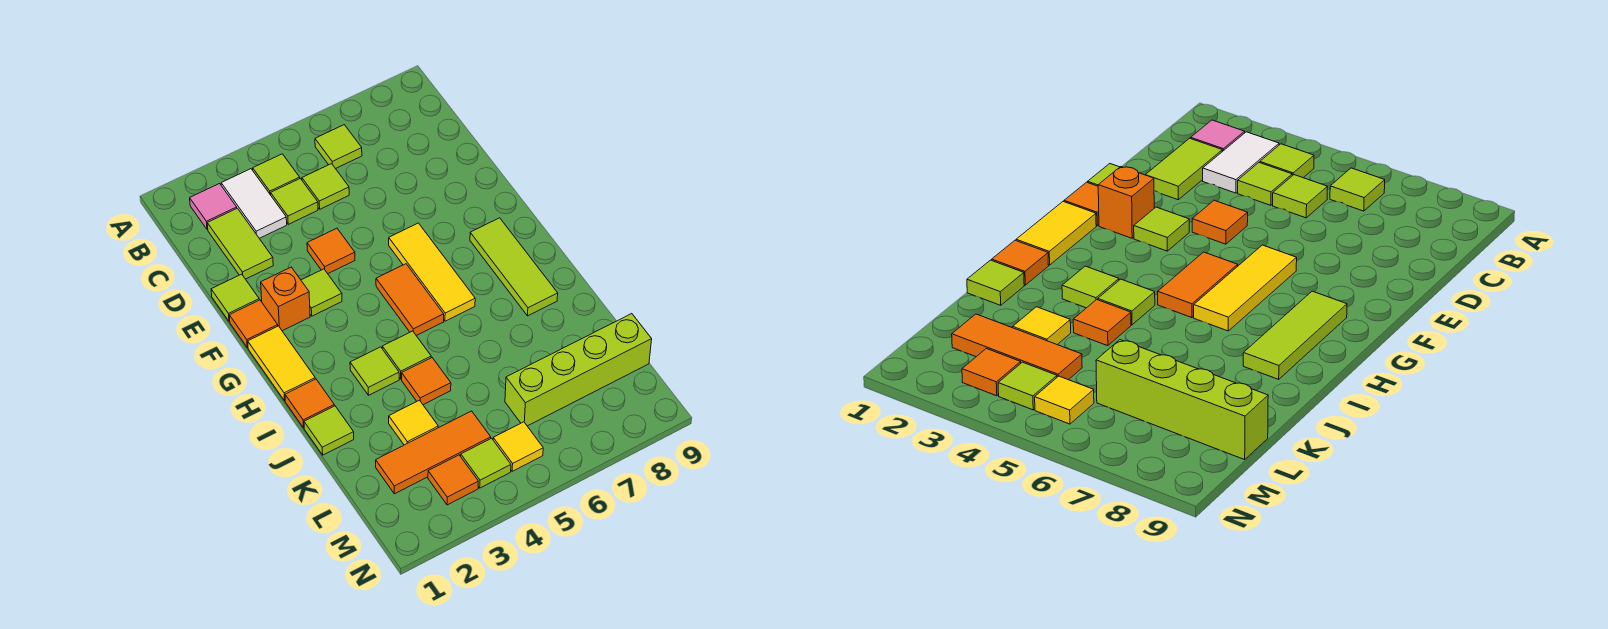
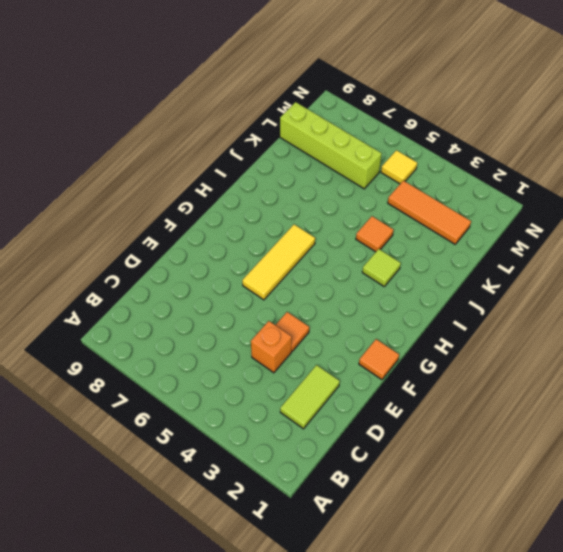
orange 1x1 brick [251,321,292,373] -> orange 1x1 brick moved to [261,267,310,331]
none -> pink 1x1 tile [190,184,237,230]
none -> white 1x2 tile [221,169,287,238]
none -> lime 1x1 tile [253,154,300,195]

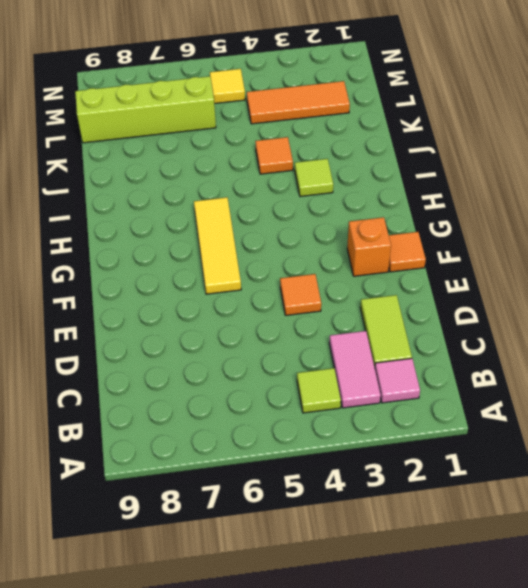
pink 1x2 tile [329,331,381,408] -> white 1x2 tile [221,169,287,238]
none -> lime 1x1 tile [315,125,362,169]
none -> lime 1x1 tile [271,178,318,224]
none -> lime 1x1 tile [302,164,349,209]

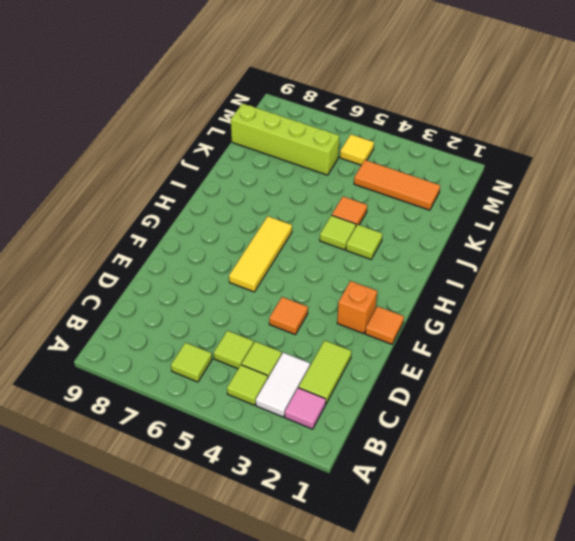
none -> lime 1x1 tile [211,274,259,322]
none -> lime 1x1 tile [301,269,342,316]
none -> yellow 1x2 tile [248,326,315,401]

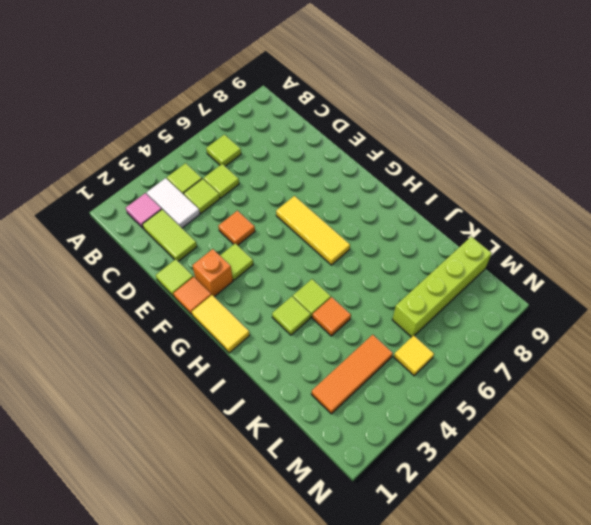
none -> orange 1x2 tile [376,264,444,336]
none -> lime 1x3 tile [470,218,558,316]
none -> orange 1x1 tile [285,379,334,428]

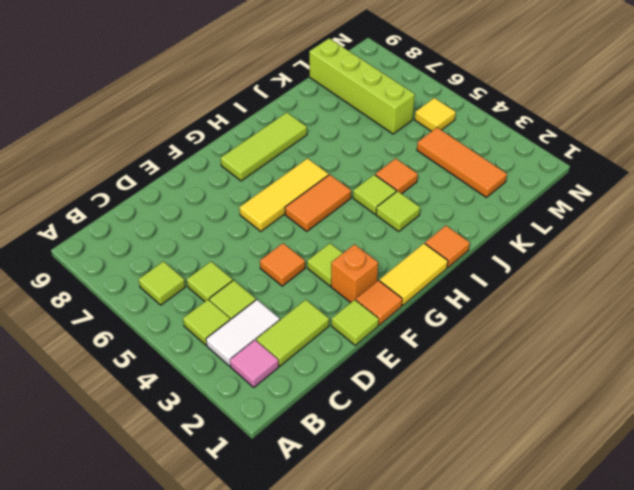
none -> lime 1x1 tile [304,406,354,455]
none -> yellow 1x1 tile [389,400,438,445]
none -> orange 1x1 tile [428,455,478,505]

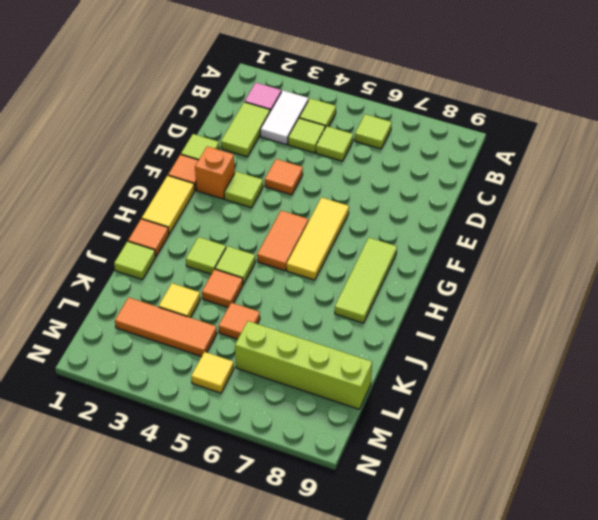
orange 1x1 tile [219,303,260,339] -> orange 1x1 tile moved to [428,455,478,505]
none -> lime 1x1 tile [461,438,511,488]

